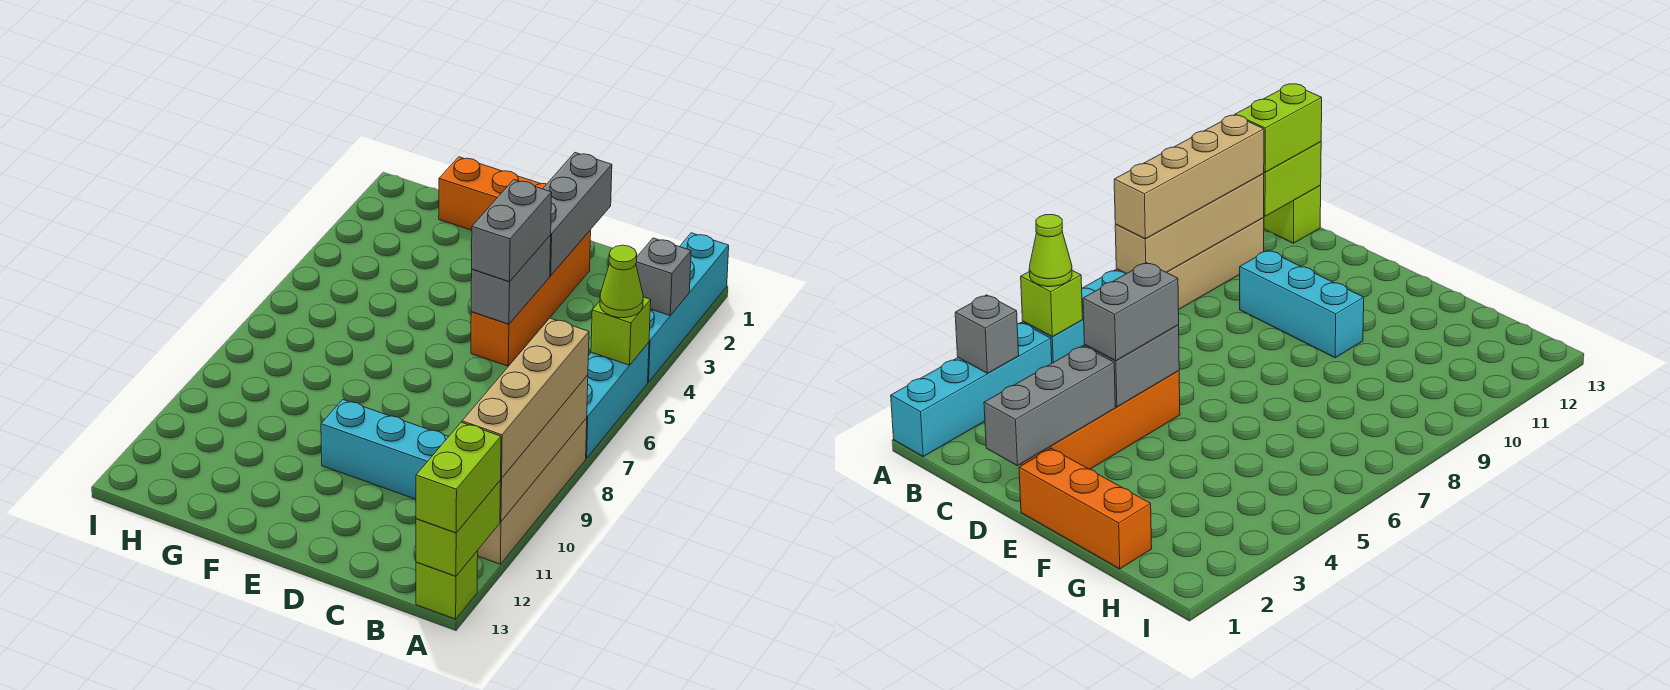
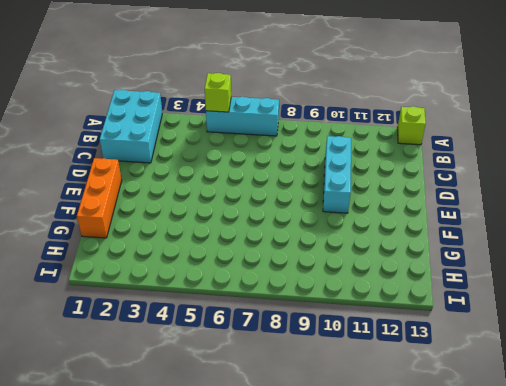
cyan 2x3 brick [100,90,162,163] -> cyan 1x4 brick [648,233,729,382]
none -> tan 1x4 brick [477,418,587,564]
none -> orange 1x4 brick [471,230,591,366]
none -> grey 1x1 brick [636,238,691,316]

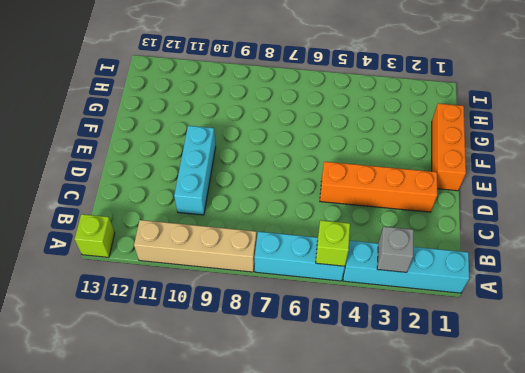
none -> tan 1x4 brick [500,375,588,522]
none -> lime 1x2 brick [416,480,501,576]
none -> grey 1x3 brick [543,153,612,276]

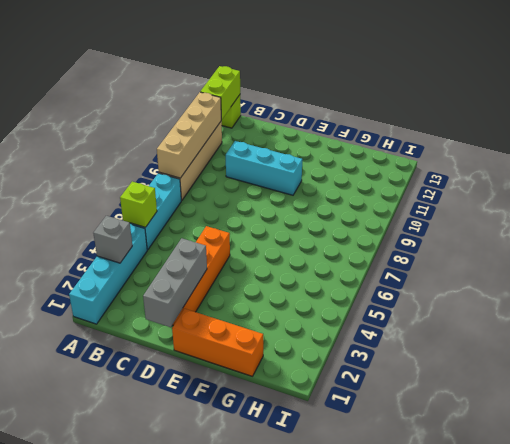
none -> grey 1x2 brick [471,235,551,324]
none -> lime 1x1 cone [600,245,643,318]
none -> tan 1x4 brick [462,318,589,478]

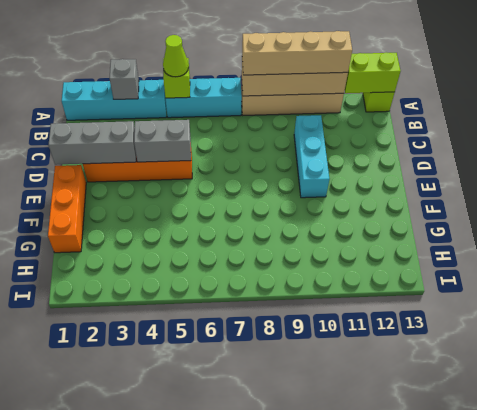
none -> lime 1x2 brick [416,422,501,533]
none -> grey 1x2 brick [472,180,552,282]

